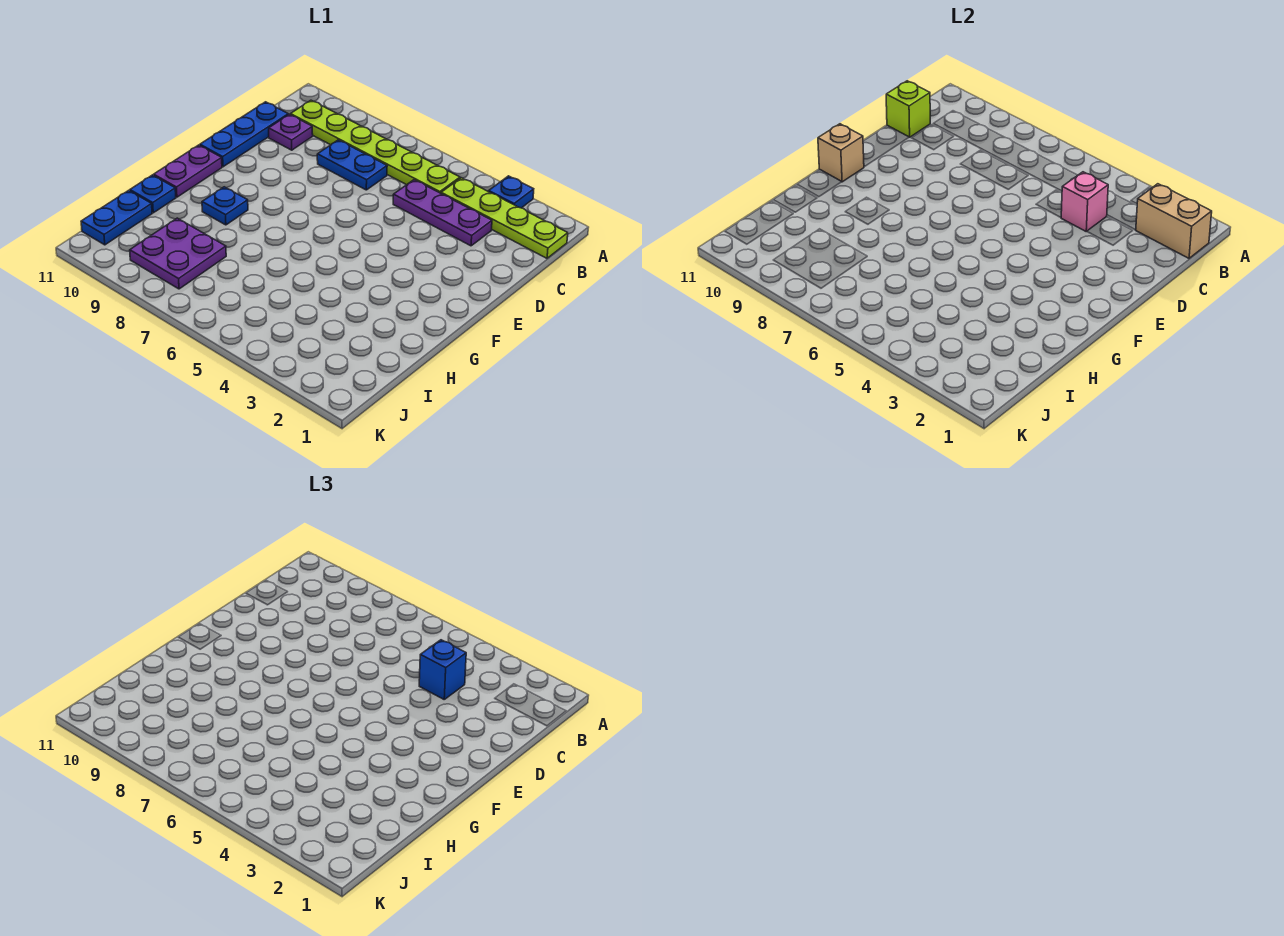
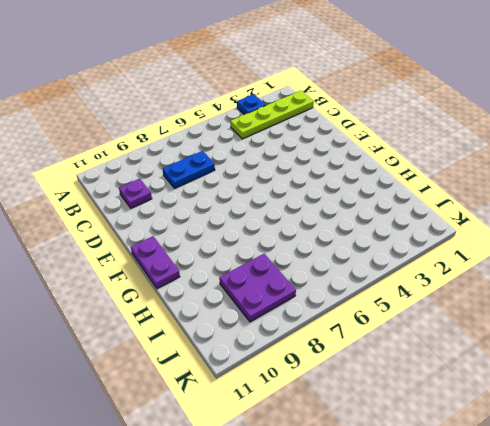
none -> lime 1x6 plate [290,100,460,193]
none -> purple 1x3 plate [393,180,492,246]
none -> blue 1x3 plate [200,102,288,167]

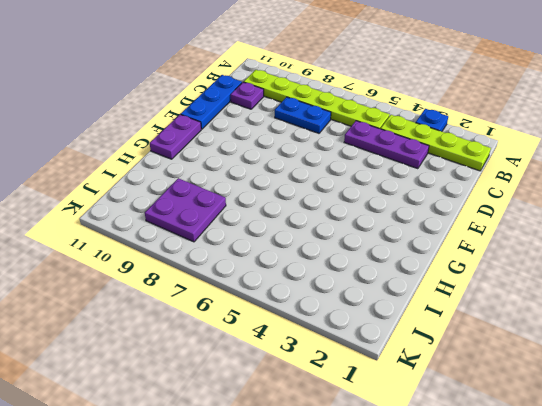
none -> blue 1x1 plate [202,187,248,225]
none -> blue 1x1 plate [130,175,176,213]
none -> blue 1x2 plate [81,190,152,245]

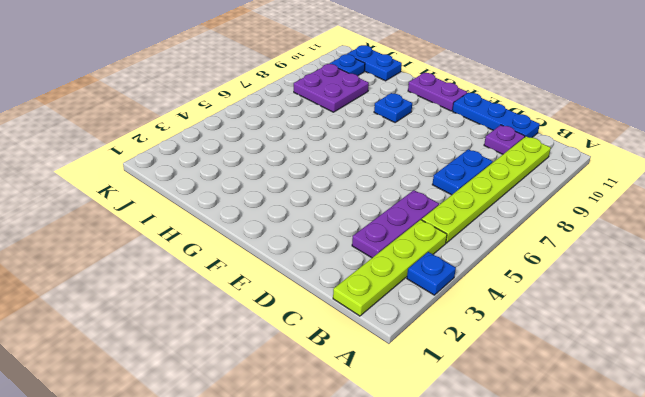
blue 1x1 plate [330,54,365,76] -> blue 1x1 plate moved to [130,175,176,213]
none -> tan 1x2 brick [1136,184,1212,258]
none -> pink 1x1 brick [1061,172,1108,232]
none -> lime 1x1 brick [886,81,930,137]

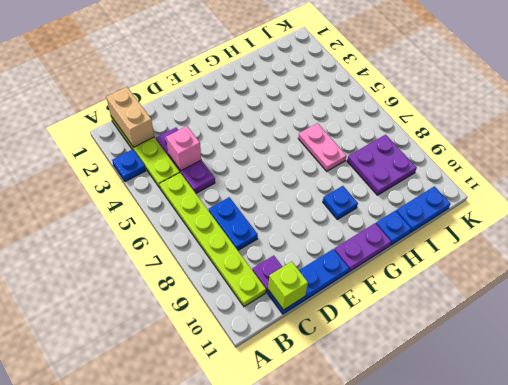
pink 1x2 plate [298,123,346,171] -> none
none -> tan 1x1 brick [818,124,864,182]
none -> blue 1x1 brick [419,640,466,699]

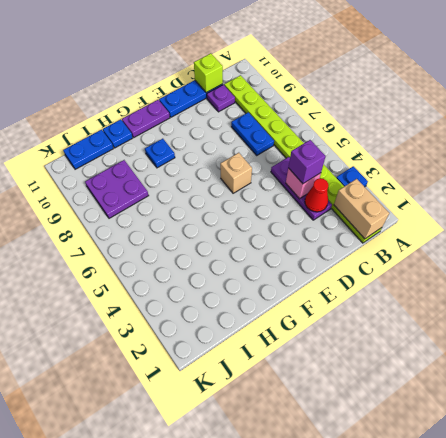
red 1x1 cone [305,178,328,212] -> none
purple 1x1 brick [288,140,326,184] -> blue 1x1 brick [419,640,466,699]
tan 1x1 brick [220,153,252,193] -> tan 1x1 brick moved to [818,124,864,182]

